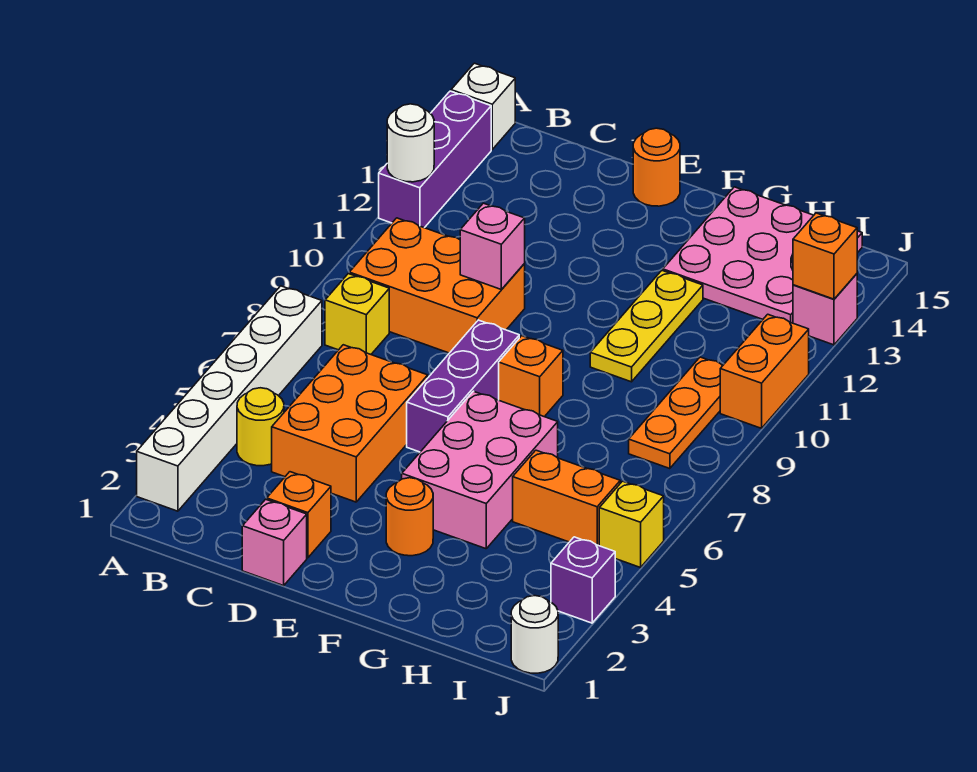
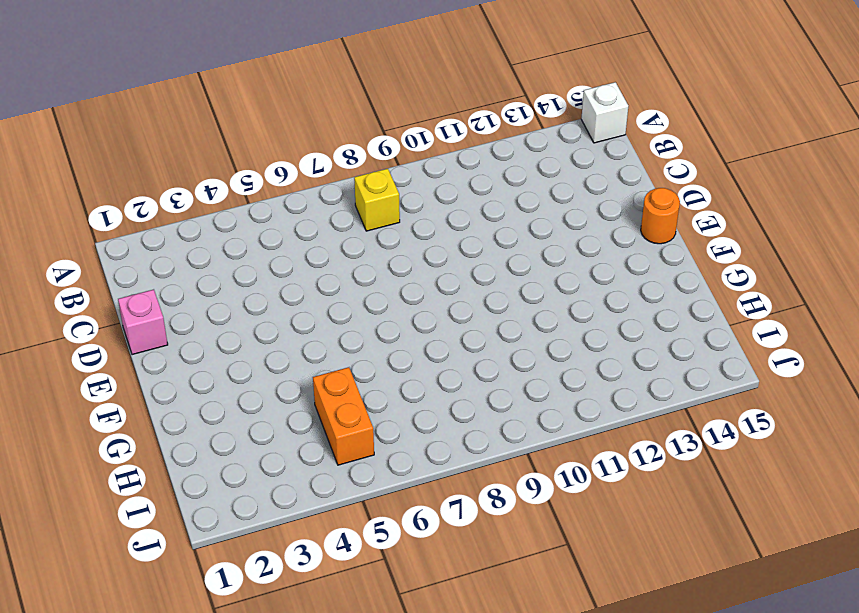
none -> white 1x6 brick [137,286,322,511]
none -> purple 1x3 brick [379,91,491,228]
none -> yellow 1x1 round brick [237,388,284,466]

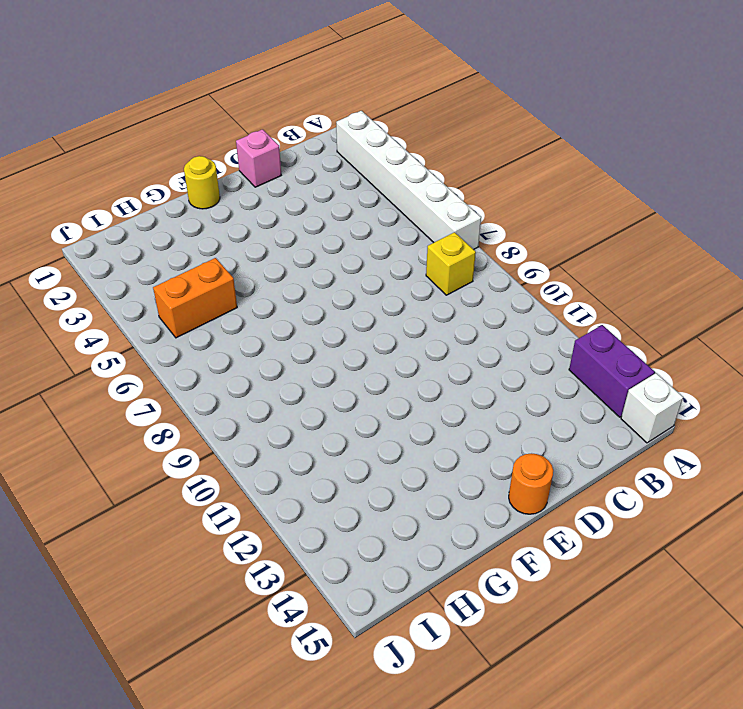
purple 1x2 brick [569,325,655,417] -> purple 1x3 brick [379,91,491,228]
yellow 1x1 round brick [184,156,220,209] -> yellow 1x1 round brick moved to [237,388,284,466]
none -> orange 2x3 brick [349,218,525,353]
none -> orange 2x3 brick [272,345,428,502]
none -> orange 1x1 brick [267,472,331,558]

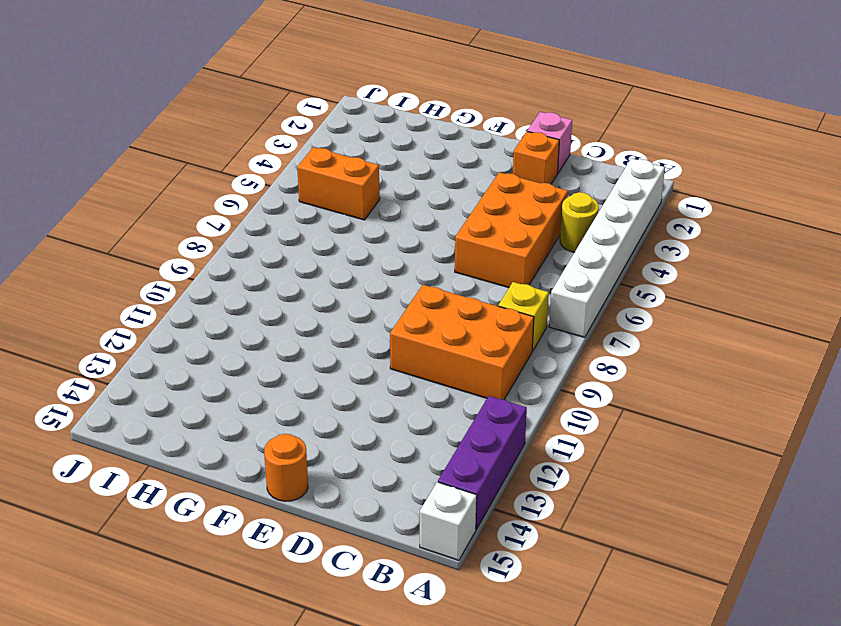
none -> purple 1x3 brick [407,320,519,452]
none -> orange 1x1 round brick [386,478,433,556]
none -> pink 2x3 brick [402,391,558,549]

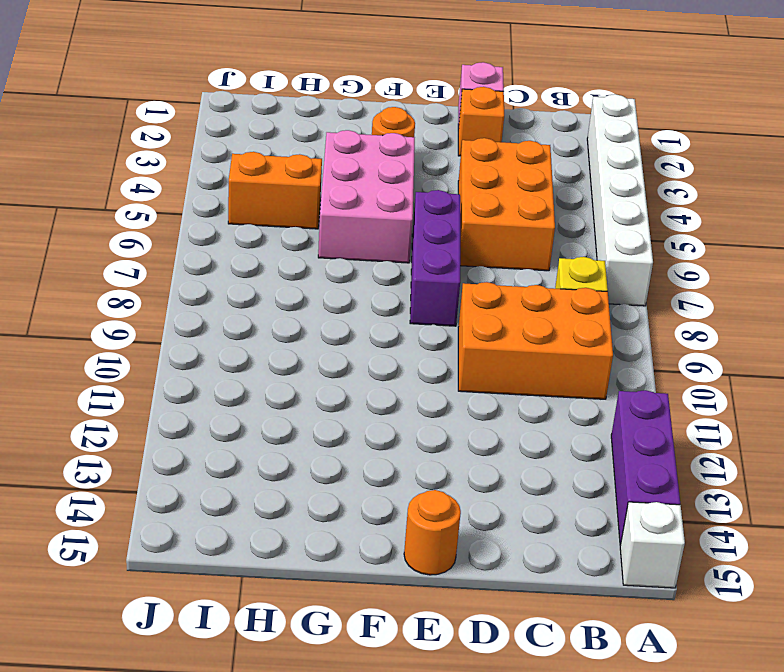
none -> yellow 1x1 round brick [237,388,284,466]
none -> orange 1x1 brick [499,336,563,417]
none -> yellow 1x3 plate [590,271,703,382]

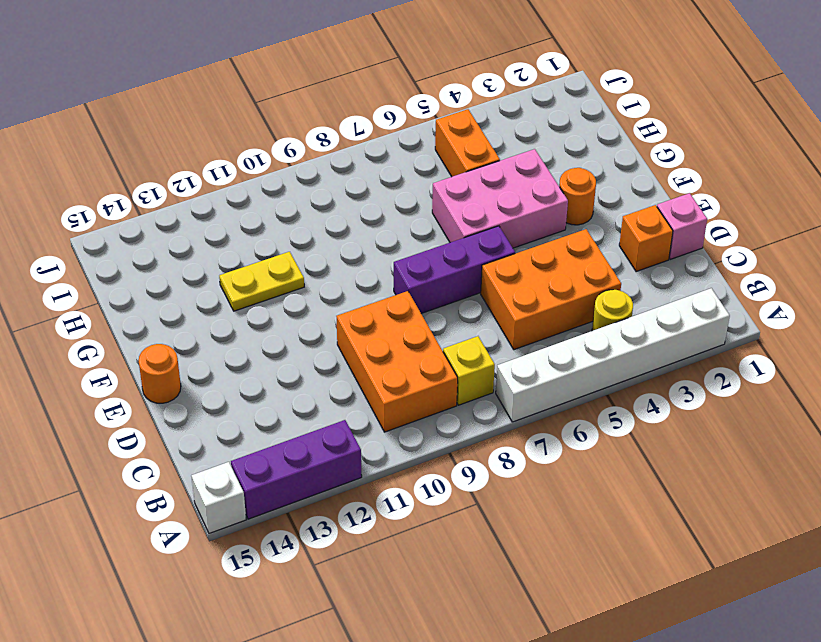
yellow 1x2 plate [219,252,304,311] -> yellow 1x3 plate [590,271,703,382]
none -> orange 1x1 brick [499,336,563,417]
none -> pink 3x3 plate [663,187,862,323]
none -> orange 1x3 plate [629,357,723,469]

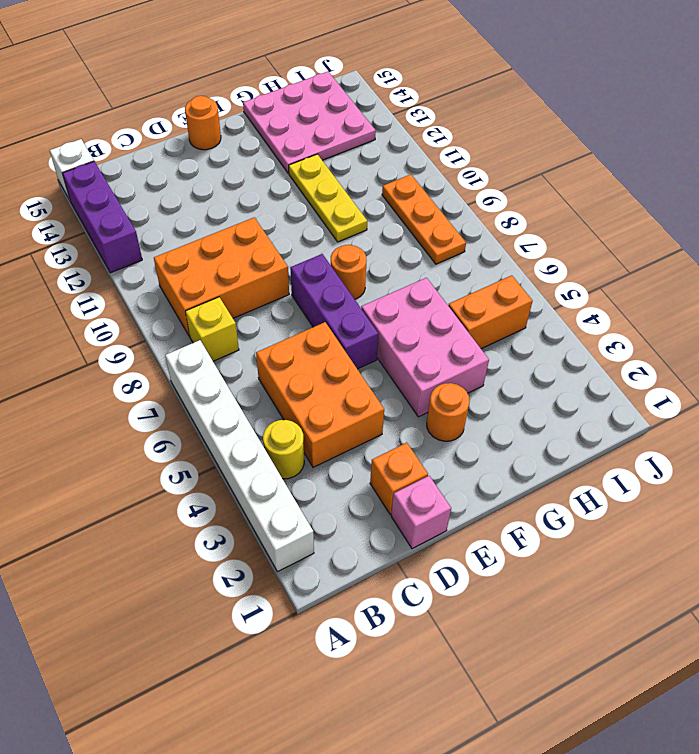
orange 1x1 round brick [331,245,367,299] -> orange 1x1 brick [499,336,563,417]
none -> white 1x1 round brick [511,596,558,673]
none -> purple 1x1 brick [551,537,615,623]
none -> yellow 1x1 brick [599,481,664,568]

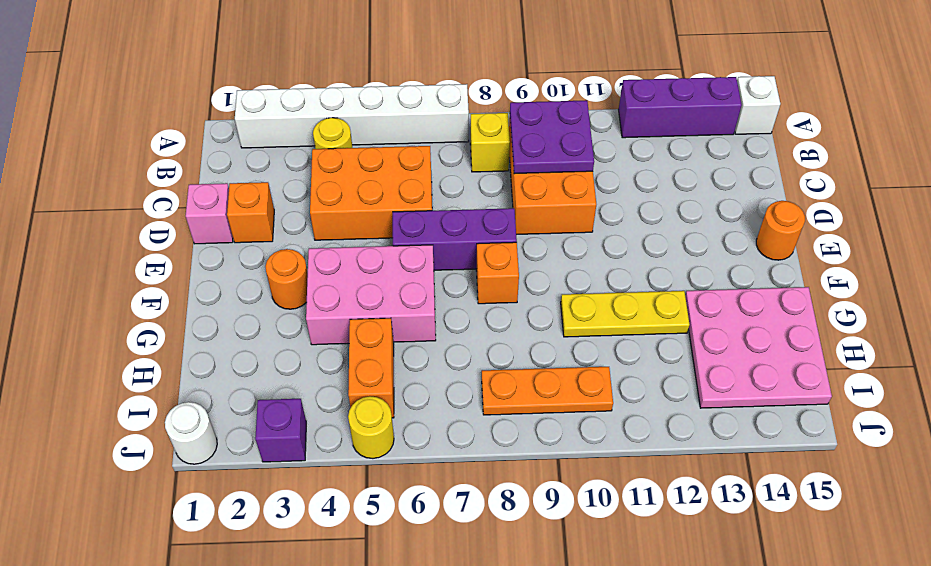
purple 2x2 plate [510,100,594,174] -> none
yellow 1x1 round brick [348,396,394,458] -> yellow 1x1 brick [599,481,664,568]
none -> orange 1x2 brick [720,314,809,428]
none -> pink 1x1 brick [793,274,857,345]
none -> white 1x1 round brick [387,104,434,182]

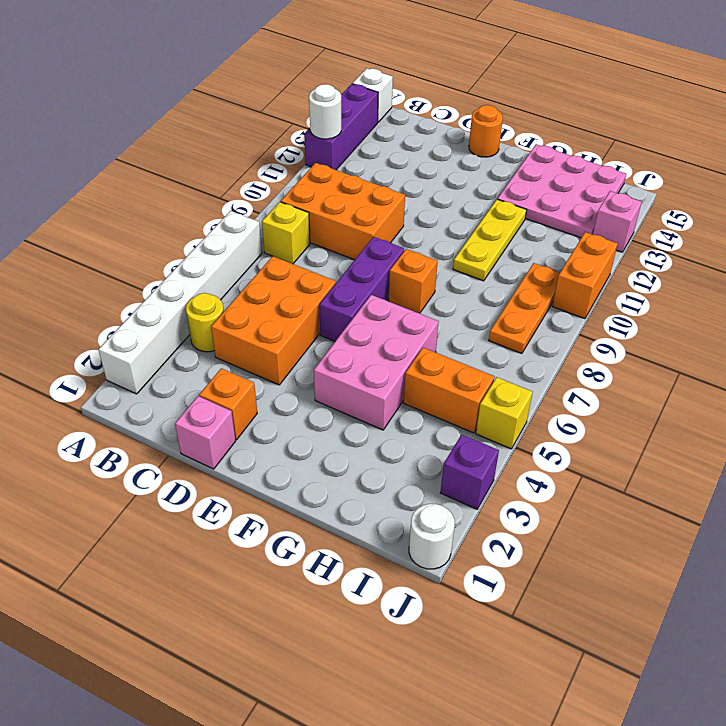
none -> orange 1x1 round brick [386,478,433,556]
none -> pink 1x1 brick [460,203,525,290]
none -> orange 1x1 brick [793,213,857,299]

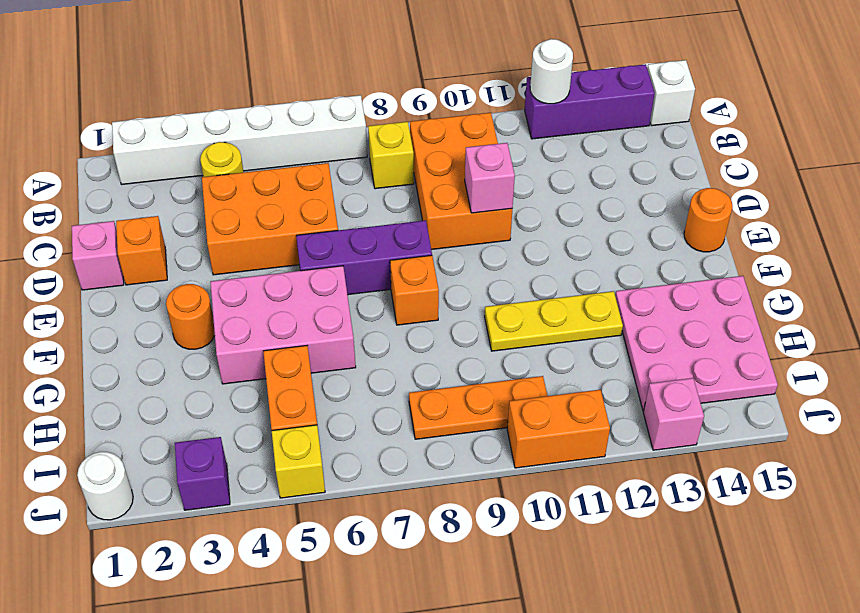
none -> orange 1x1 brick [793,213,857,299]

